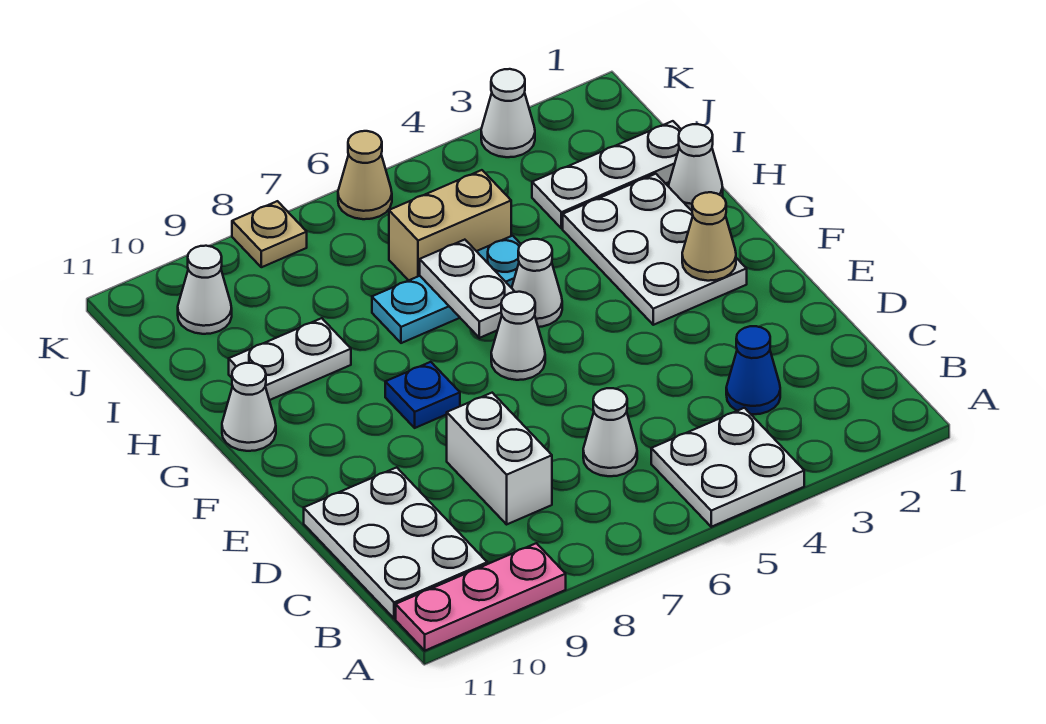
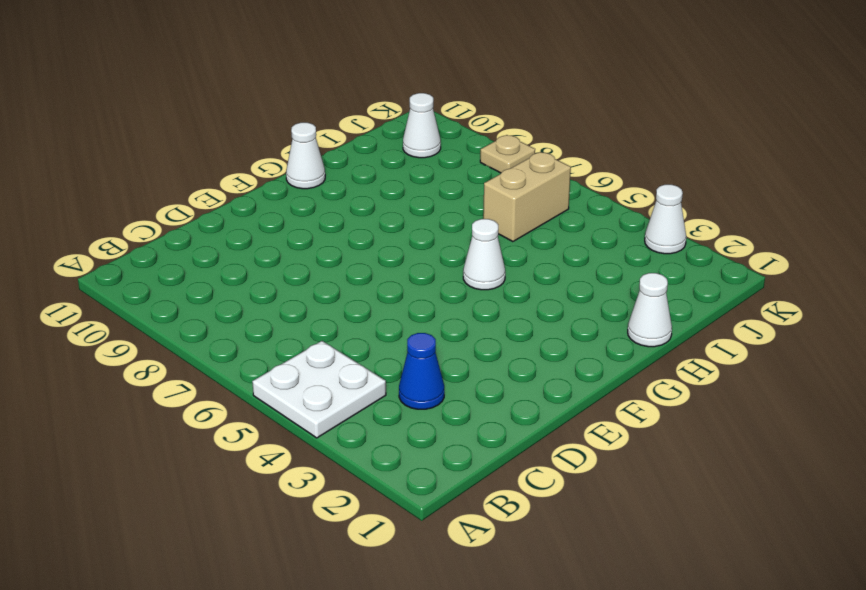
tan 1x2 brick [483,152,571,242] -> tan 1x2 brick turned to [389,170,511,280]
none -> pink 1x3 plate [396,543,566,651]
none -> white 2x3 plate [304,467,487,619]
none -> white 1x1 cone [583,388,637,476]

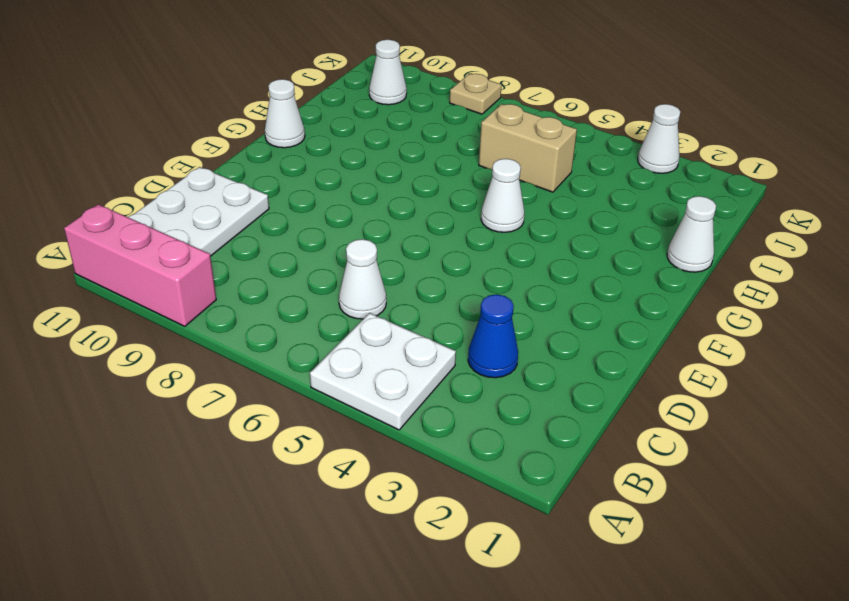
pink 1x3 brick [64,204,216,326] -> pink 1x3 plate [396,543,566,651]
none -> white 1x2 brick [447,393,552,524]
none -> white 2x3 plate [563,174,747,325]
none -> white 1x1 cone [491,292,545,380]

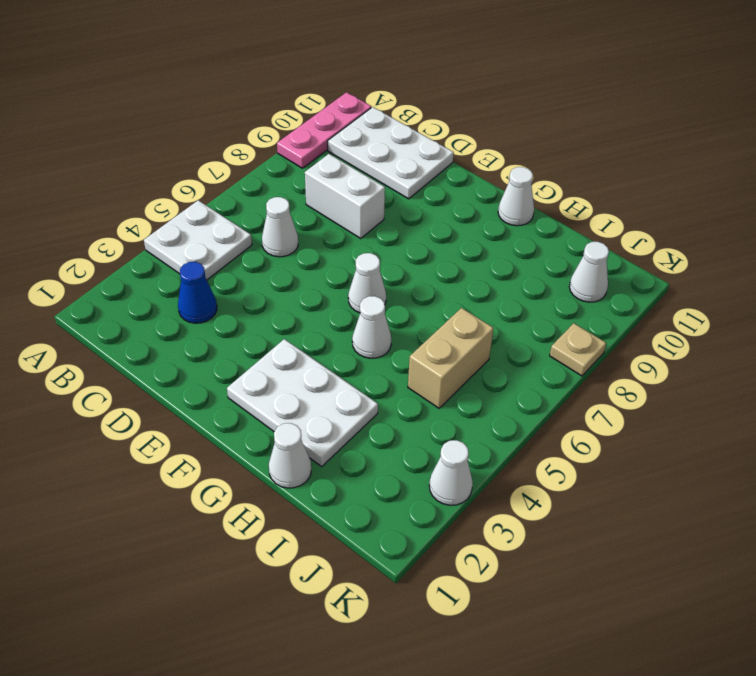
none -> blue 1x1 plate [385,362,460,428]
none -> cyan 1x3 plate [372,236,521,343]
none -> white 1x2 plate [229,318,351,400]

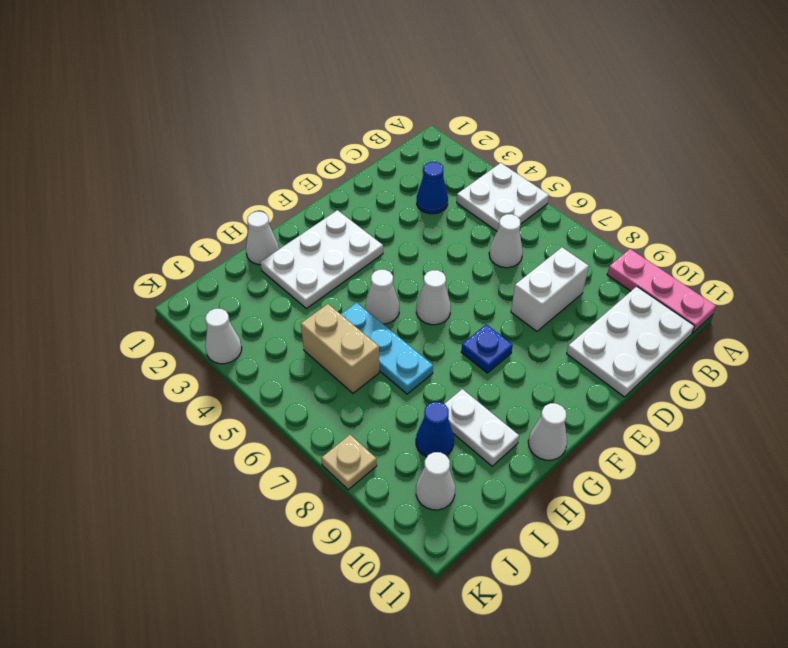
blue 1x1 cone [416,402,454,457] -> none
none -> white 1x3 plate [532,121,681,228]
none -> tan 1x1 cone [338,131,392,219]
none -> tan 1x1 cone [682,192,736,281]

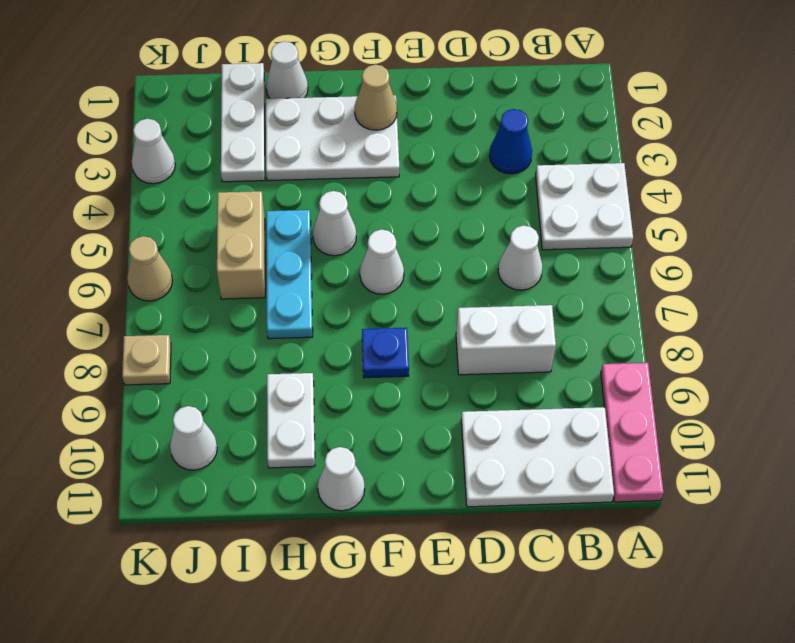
none -> white 1x2 plate [420,240,515,338]

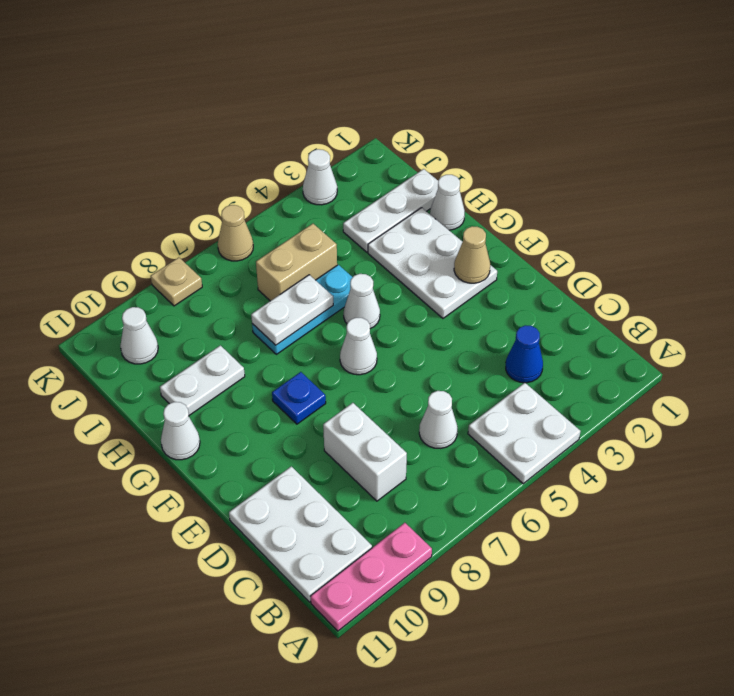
white 1x2 plate [251,275,333,345] -> white 1x2 plate turned to [420,240,515,338]

